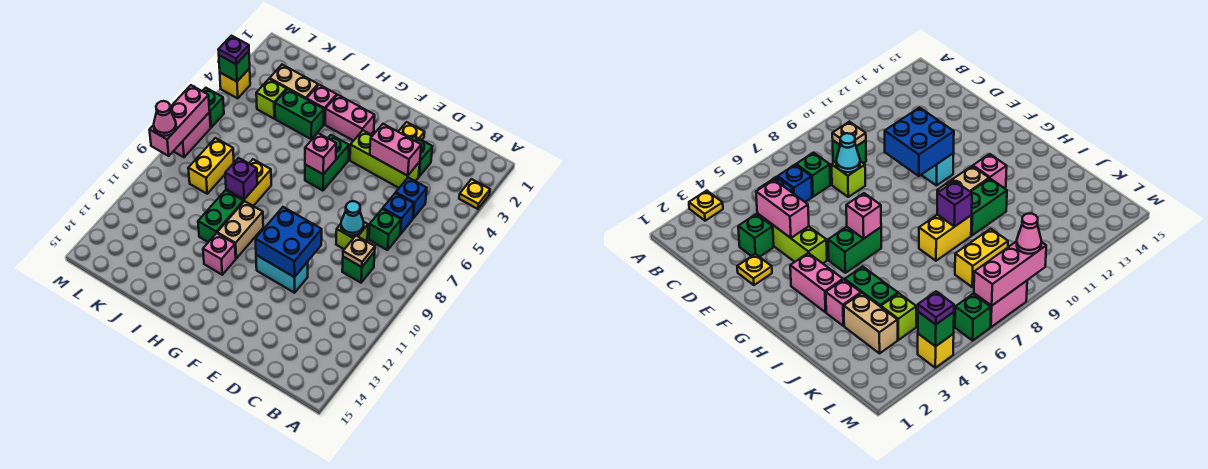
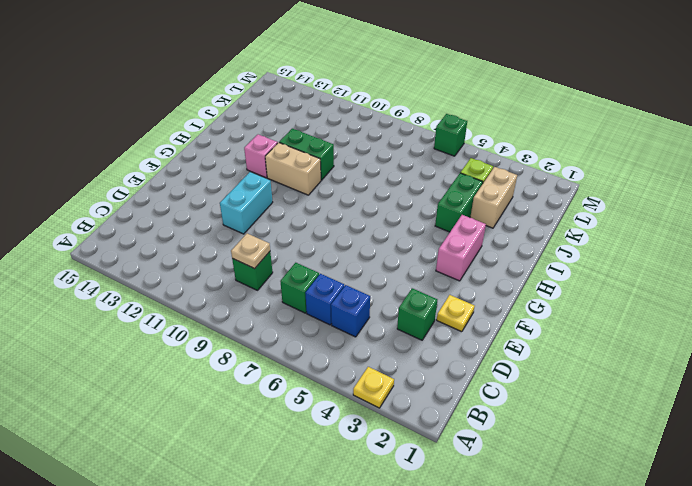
none -> lime 1x3 brick [350,130,420,188]
none -> lime 1x1 brick [336,222,368,249]
none -> green 1x2 brick [305,135,349,191]
none -> pink 1x1 brick [307,85,337,124]

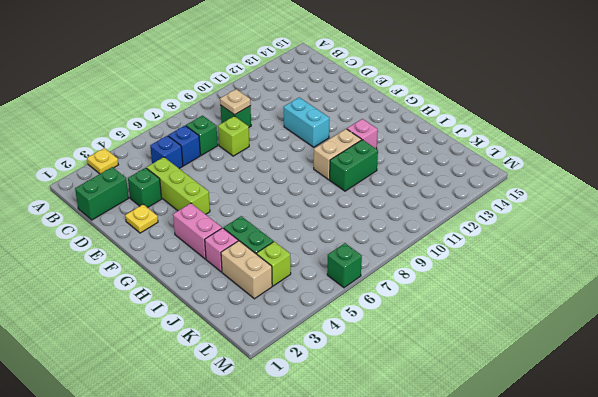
green 1x2 brick [75,167,129,220] -> green 1x2 brick moved to [305,135,349,191]
none -> yellow 1x2 brick [226,159,271,206]
none -> yellow 1x2 brick [188,138,234,194]
none -> yellow 1x1 brick [220,68,250,98]
none -> pink 1x2 brick [173,112,211,157]

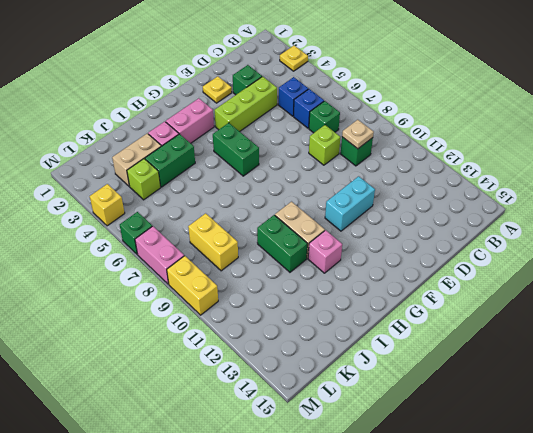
yellow 1x2 brick [167,256,218,315] -> yellow 1x2 brick moved to [226,159,271,206]
none -> pink 1x2 brick [370,124,421,176]
none -> cyan 1x1 cone [341,201,364,236]
none -> blue 2x2 brick [256,207,322,277]
none -> pink 1x1 brick [305,133,336,174]

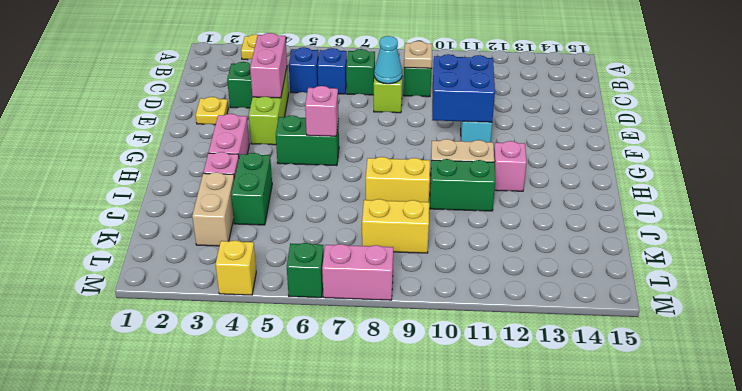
none -> lime 1x1 brick [256,79,287,118]
none -> purple 1x1 brick [225,158,257,199]
none -> green 1x1 brick [219,51,250,82]
none -> pink 1x3 brick [150,85,210,156]

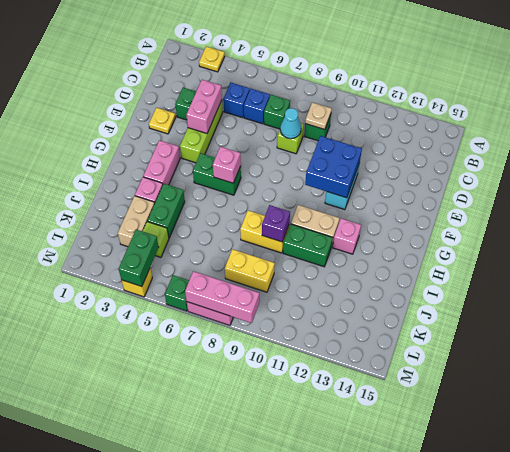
green 1x2 brick [119,230,159,286] -> green 1x1 brick [219,51,250,82]
none -> purple 1x1 plate [218,36,249,64]
none -> pink 1x1 cone [154,101,176,136]

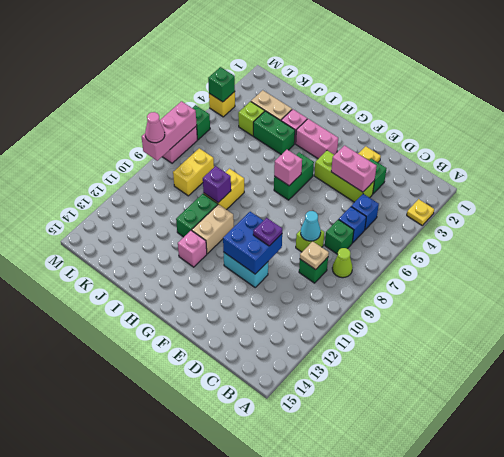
lime 1x1 cone [332,248,353,278] -> none
purple 1x1 plate [253,218,282,246] -> purple 1x1 plate moved to [218,36,249,64]

